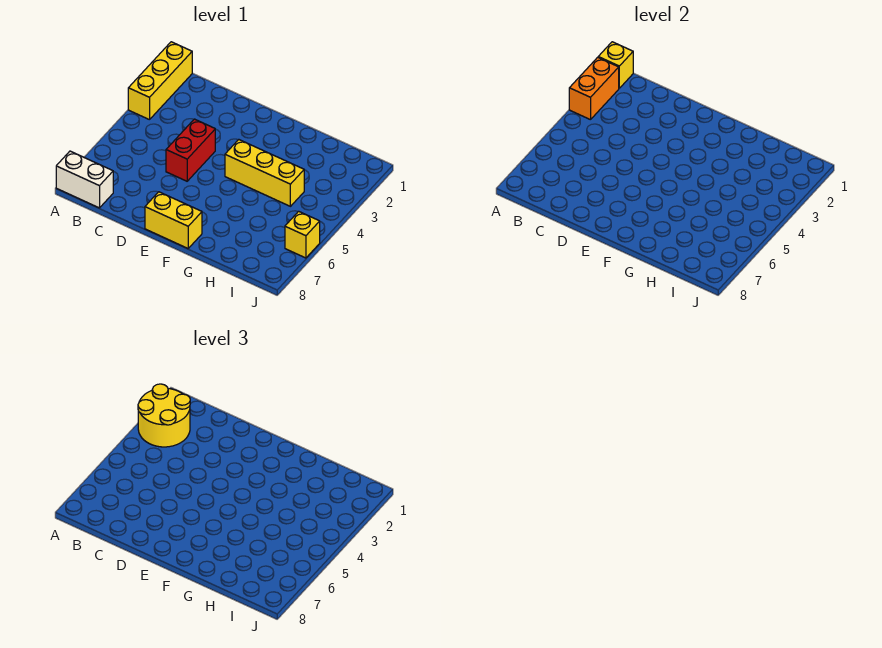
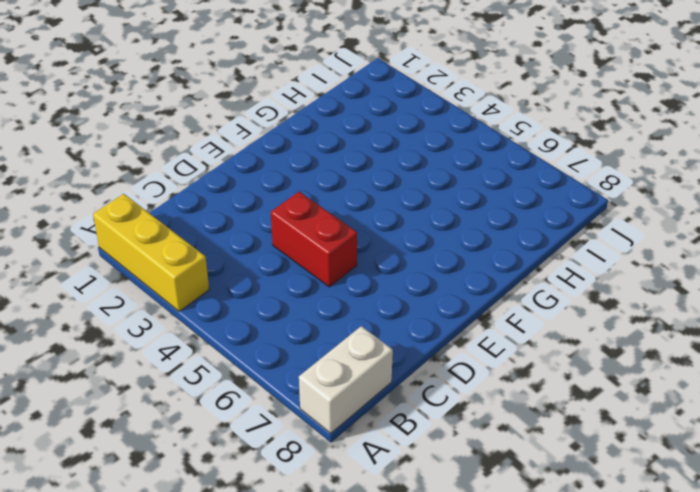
none -> yellow 1x2 brick [145,192,202,248]
none -> yellow 1x3 brick [225,140,304,206]

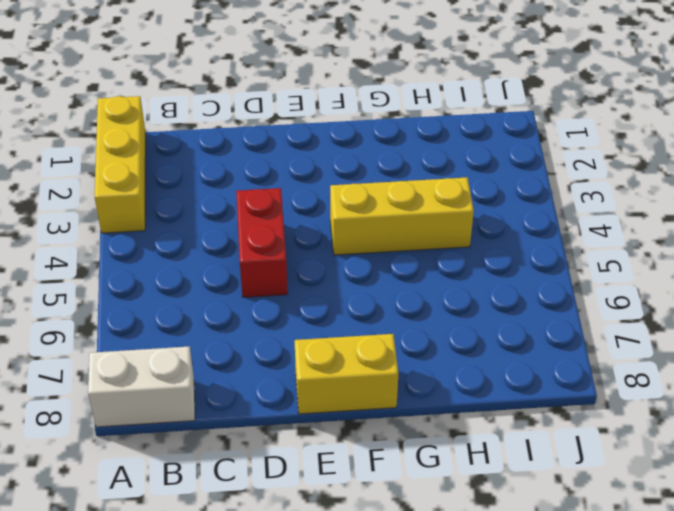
none -> yellow 1x1 brick [285,211,320,258]
none -> yellow 1x1 brick [598,42,633,88]

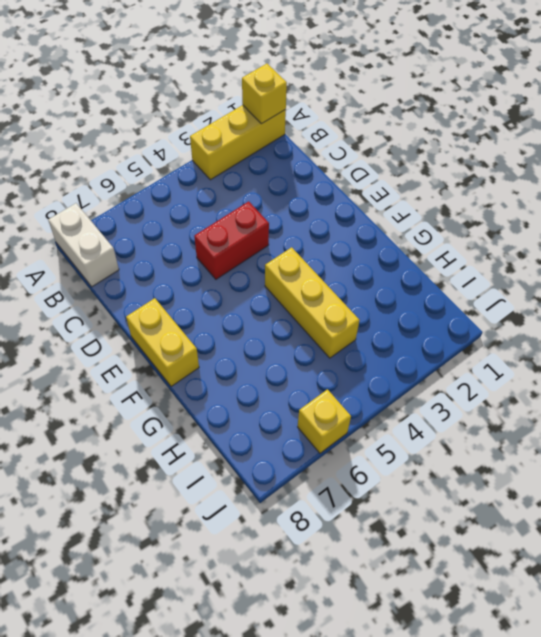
none -> orange 1x2 brick [569,57,619,120]
none -> yellow 2x2 round brick [138,384,190,447]

